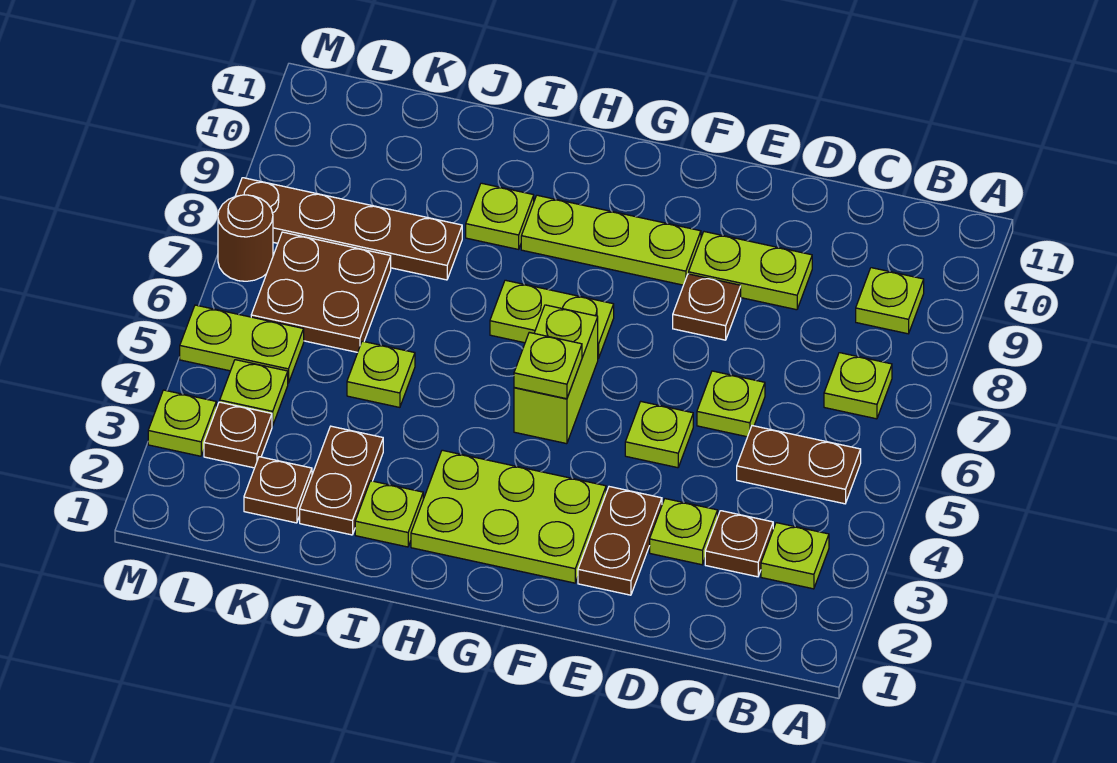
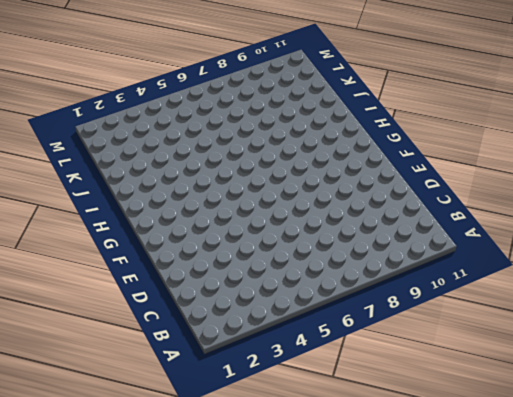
none -> lime 1x1 plate [761,523,829,589]
none -> brown 1x2 plate [737,426,861,504]
none -> lime 1x1 plate [824,353,892,419]

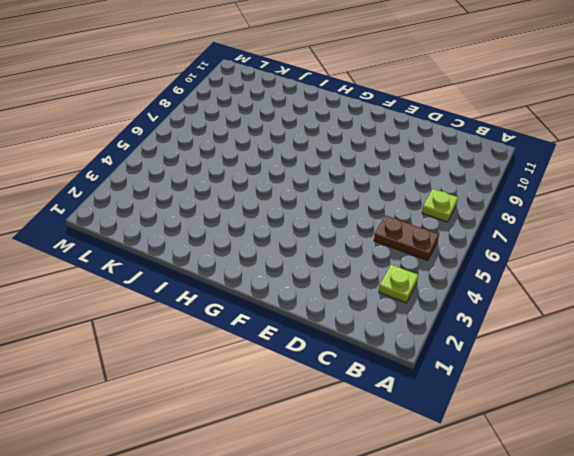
none -> lime 1x1 plate [856,268,924,334]
none -> brown 1x1 plate [705,511,773,577]
none -> lime 1x1 plate [650,499,718,565]

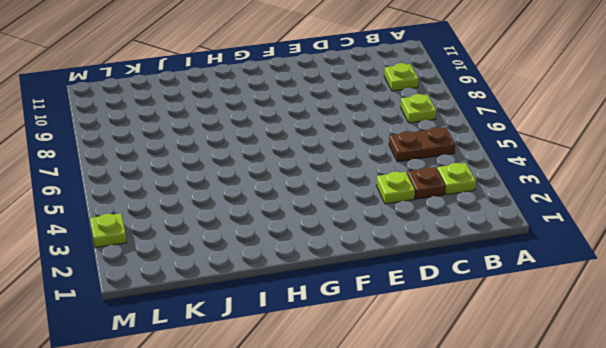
none -> lime 1x1 plate [697,371,765,437]
none -> lime 1x2 plate [689,232,812,310]
none -> brown 1x2 plate [578,487,662,595]

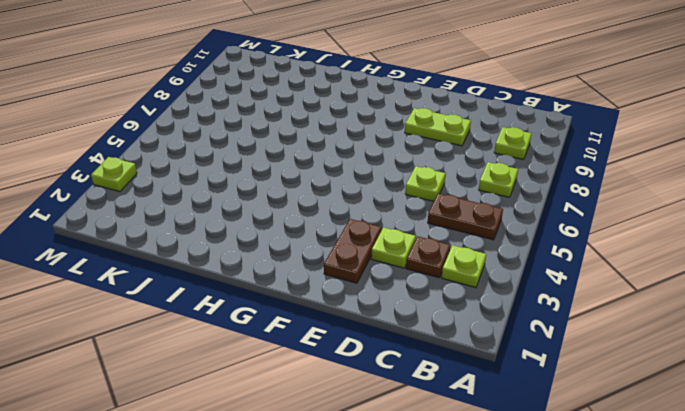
none -> lime 1x1 plate [625,402,693,468]
none -> brown 1x1 plate [673,274,741,340]
none -> lime 2x3 plate [411,450,606,583]

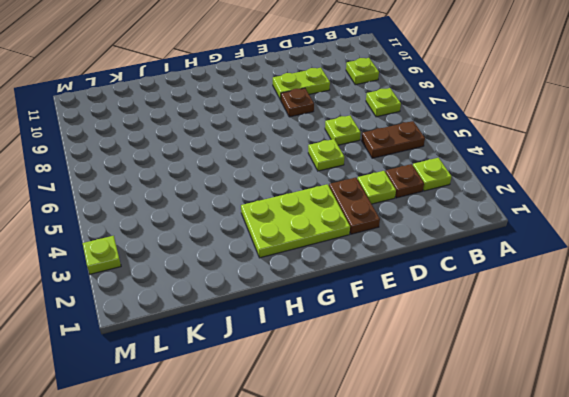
none -> lime 1x3 plate [521,195,701,285]
none -> lime 1x2 brick [514,305,598,444]
none -> lime 1x2 plate [490,280,614,358]

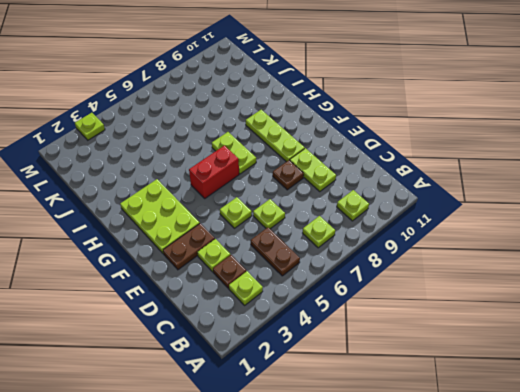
red 1x2 brick [189,145,239,198] -> lime 1x2 brick [514,305,598,444]
none -> lime 1x1 plate [355,481,423,547]
none -> lime 1x1 plate [466,183,534,249]
none -> brown 1x2 plate [300,426,383,535]

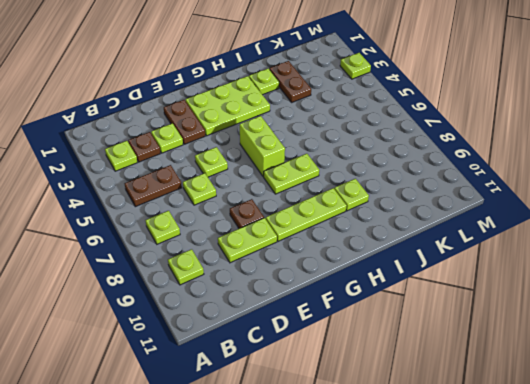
none -> lime 1x1 plate [347,341,415,407]
none -> brown 1x4 plate [235,178,462,280]
none -> brown 1x1 plate [244,457,312,523]

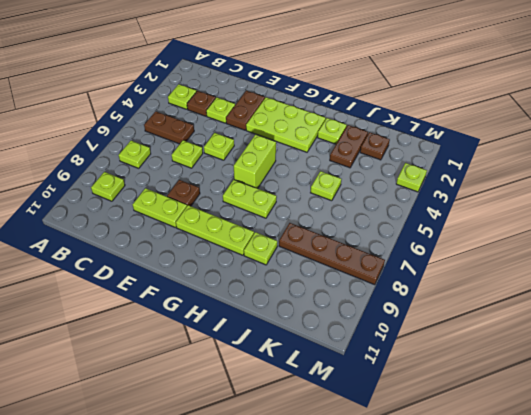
none -> brown 2x2 plate [251,232,391,352]
none -> brown 1x1 plate [204,402,272,468]
none -> lime 1x1 plate [220,360,288,426]

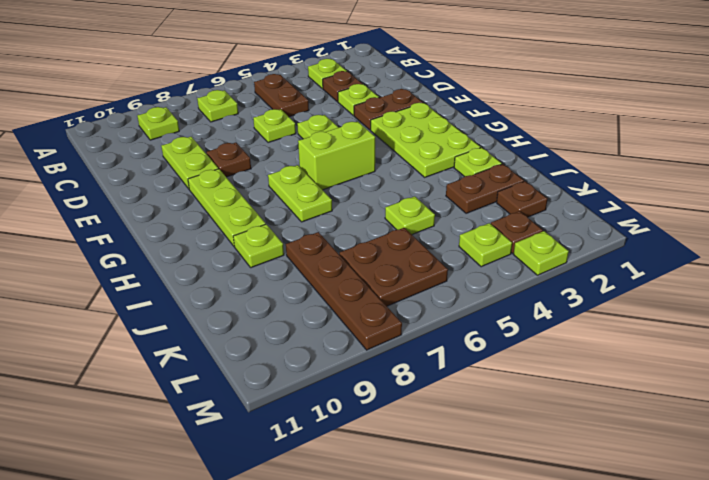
none -> lime 1x2 plate [180,305,304,383]
none -> brown 1x1 round brick [218,195,273,281]
none -> lime 1x1 plate [514,332,582,399]

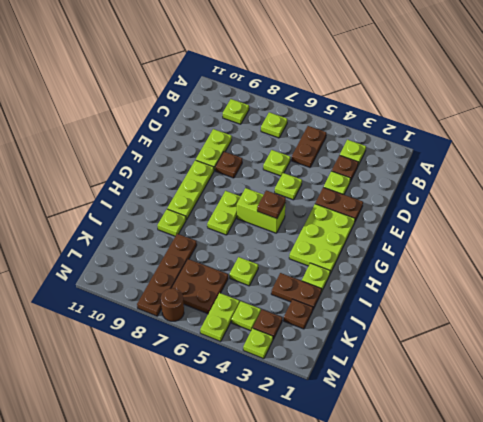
brown 1x1 plate [257,190,286,219] -> lime 1x1 plate [514,332,582,399]

